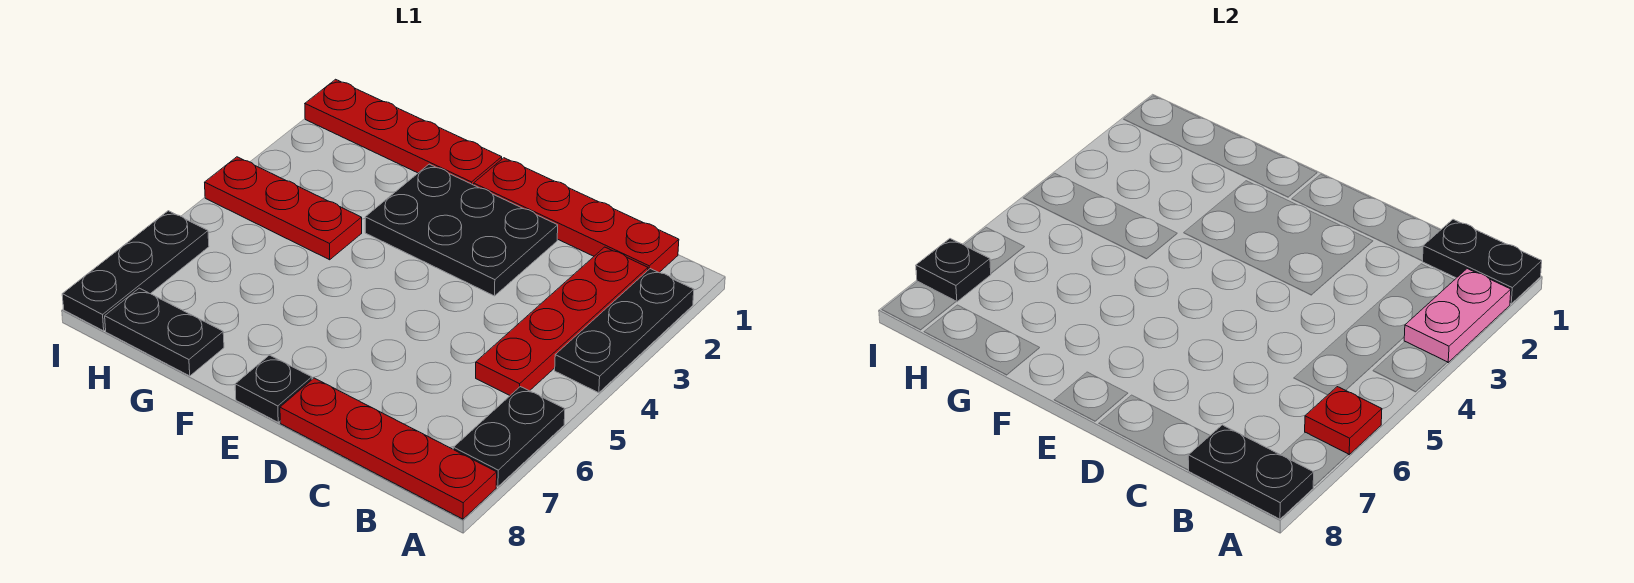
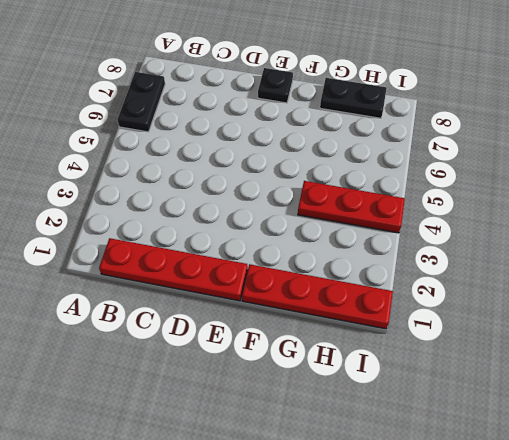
none -> black 1x3 plate [555,269,694,393]
none -> red 1x4 plate [280,378,497,519]
none -> red 1x4 plate [476,247,648,395]

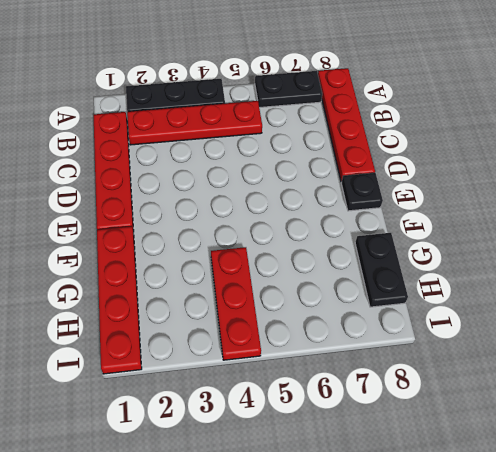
none -> black 2x3 plate [365,164,558,296]
none -> black 1x3 plate [62,211,209,331]
none -> black 1x2 plate [1422,219,1542,304]

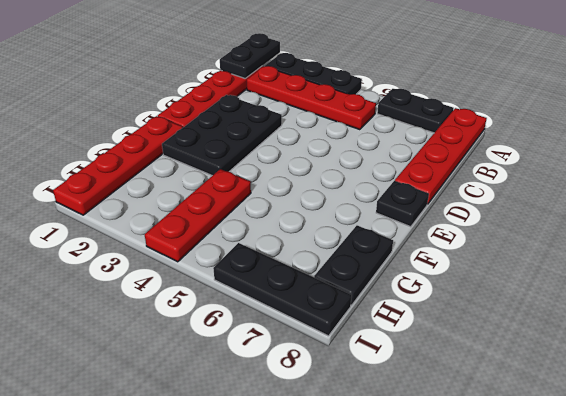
none -> pink 1x2 plate [1404,269,1511,362]
none -> red 1x1 plate [1305,387,1382,455]
none -> black 1x2 plate [1188,425,1314,519]

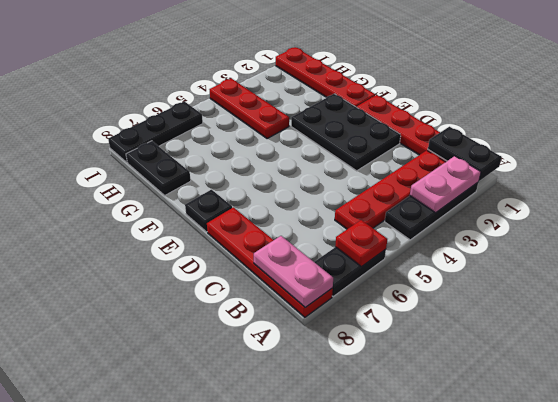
pink 1x2 plate [254,236,333,307] -> black 1x2 plate [1188,425,1314,519]
none -> black 1x1 plate [916,239,991,302]

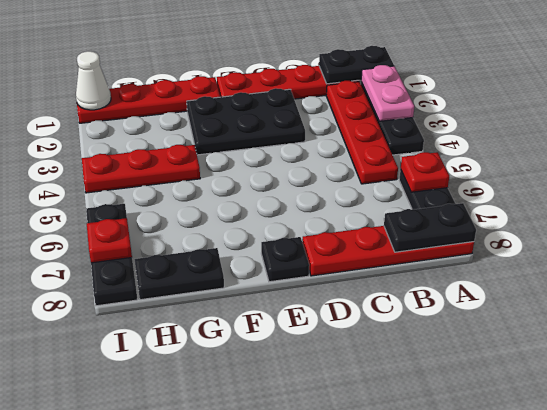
white 1x1 cone [76,51,111,110] -> none
red 1x1 plate [87,218,132,263] -> black 1x1 plate [916,239,991,302]

